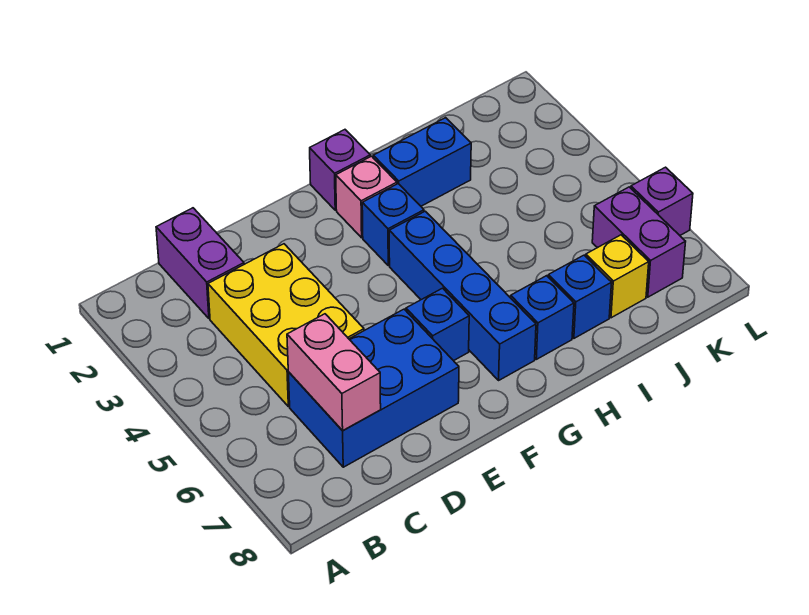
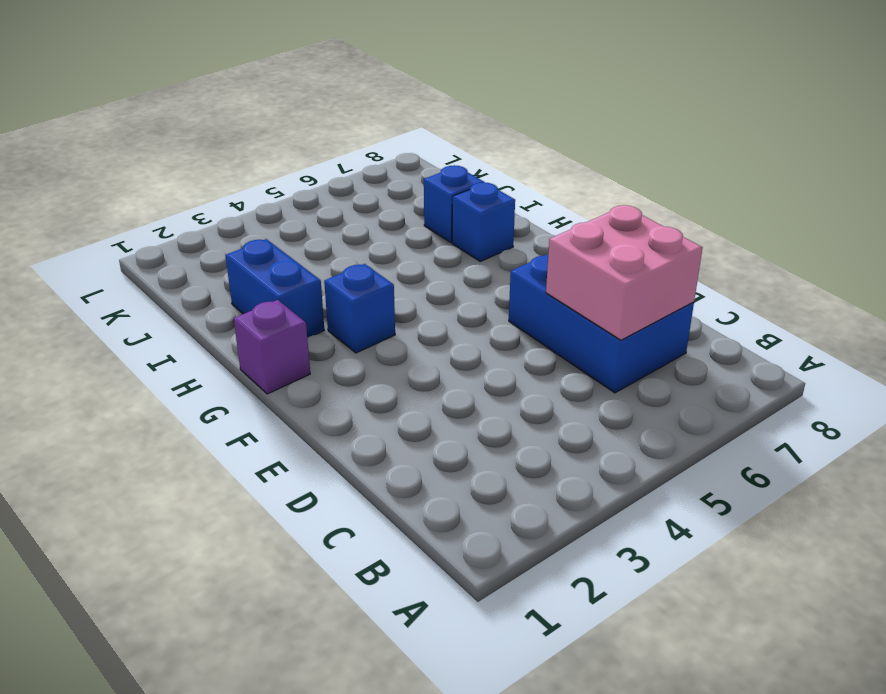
pink 2x2 brick [546,205,703,340] -> pink 1x2 brick [287,314,381,431]
none -> purple 1x2 brick [156,208,244,319]
none -> yellow 2x3 brick [208,244,364,407]
none -> blue 1x1 brick [406,288,469,361]

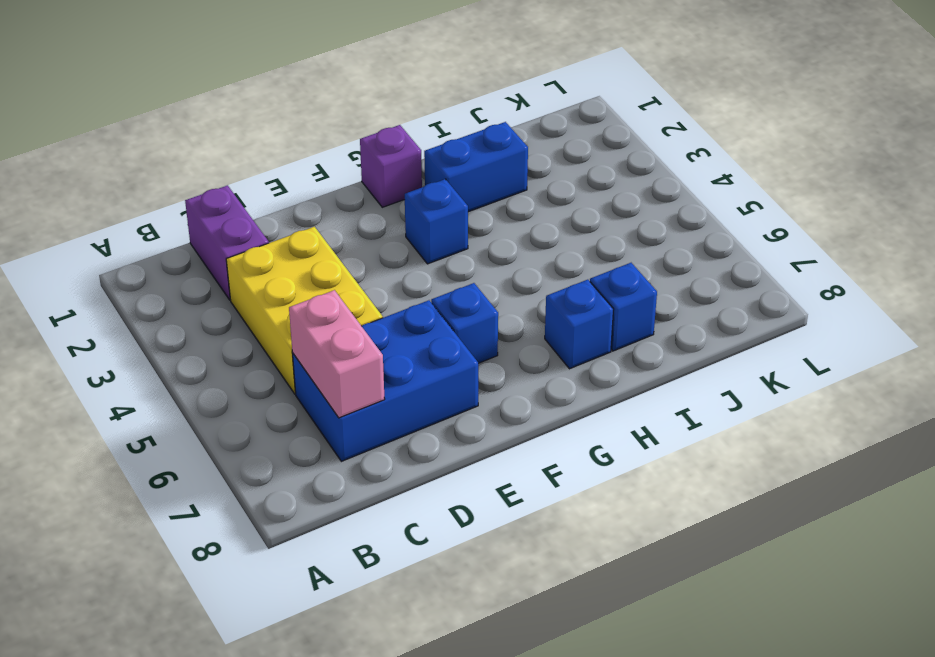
none -> pink 1x1 brick [336,156,397,238]
none -> blue 1x4 brick [389,211,536,380]
none -> yellow 1x1 brick [586,235,649,318]

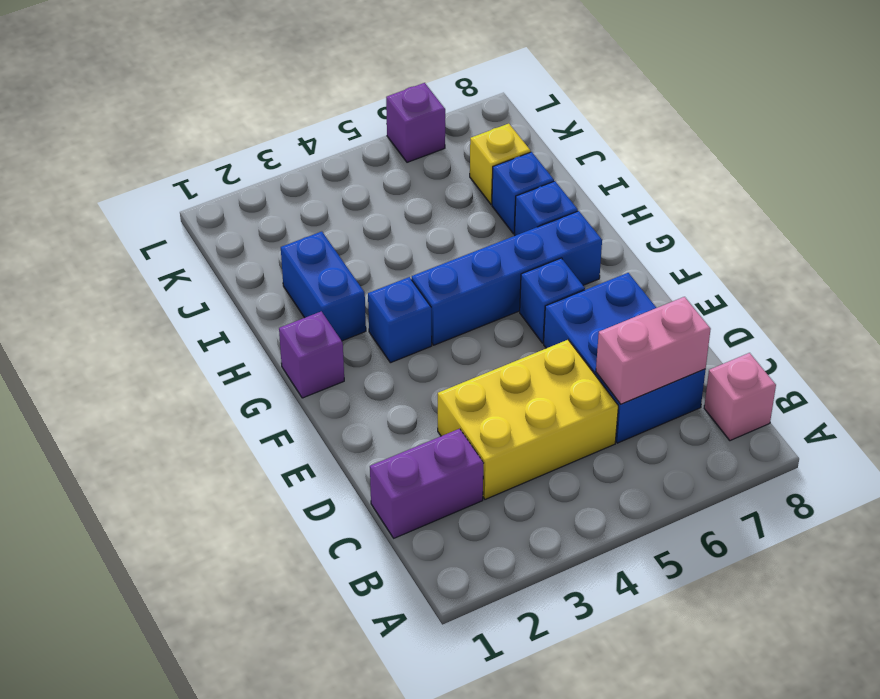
pink 1x1 brick [704,353,776,441] -> pink 1x1 brick moved to [336,156,397,238]
none -> purple 1x2 brick [592,187,686,297]

